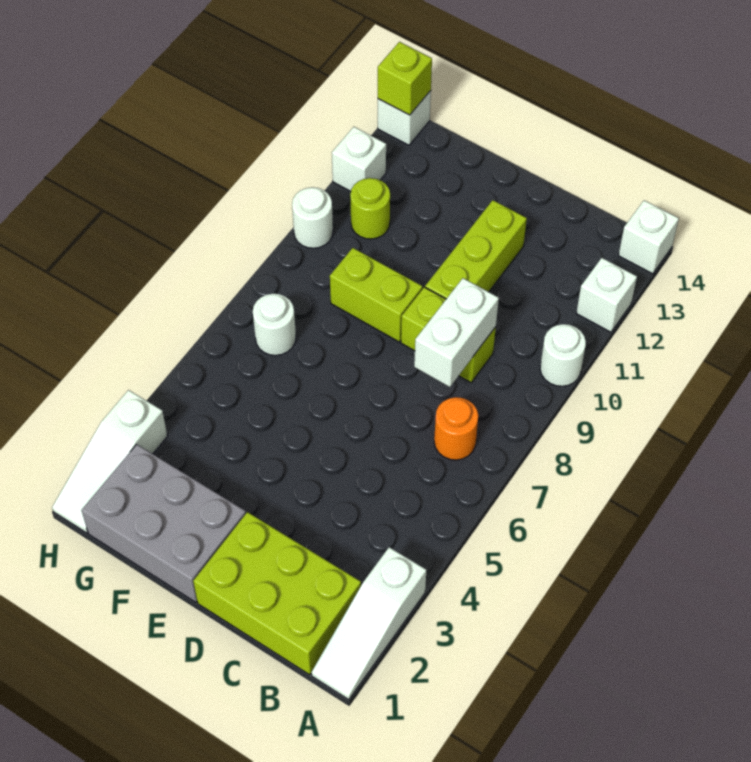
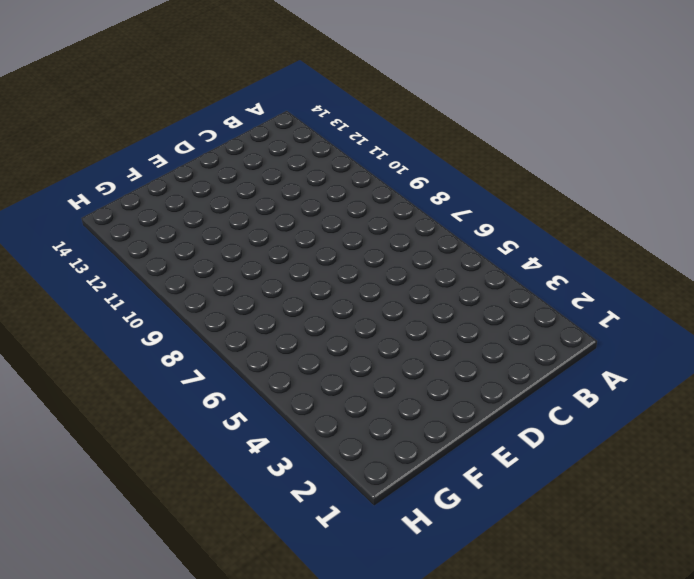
none -> white 1x3 slope [311,547,426,700]
none -> white 1x1 round brick [540,324,586,386]
none -> white 1x1 brick [576,258,637,332]

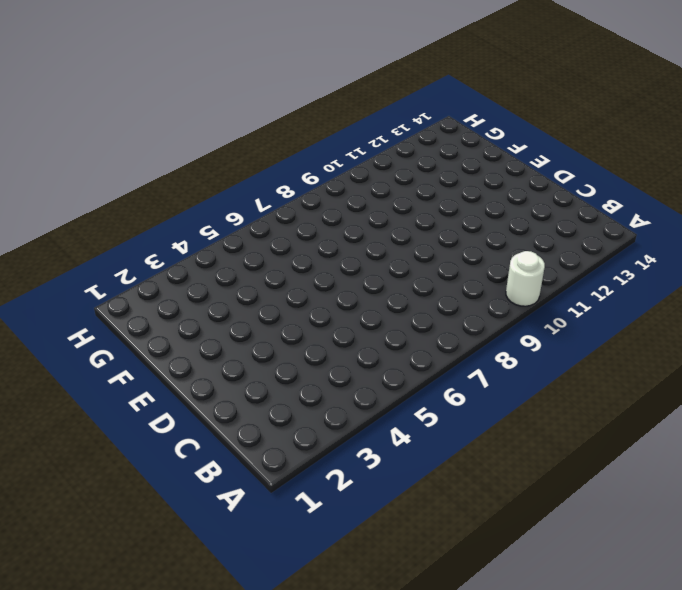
none -> white 1x3 slope [311,547,426,700]
none -> white 1x1 brick [576,258,637,332]
none -> white 1x1 brick [618,200,679,274]

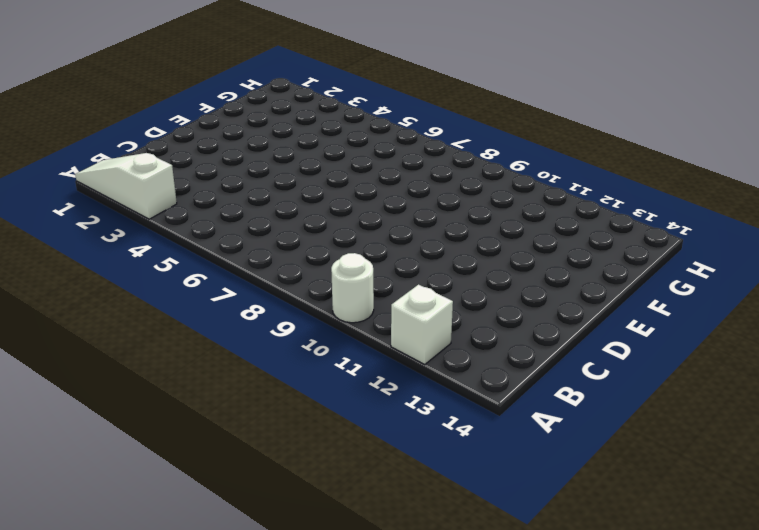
none -> white 1x1 brick [618,200,679,274]
none -> lime 2x3 brick [193,512,361,675]
none -> orange 1x1 round brick [434,397,478,460]

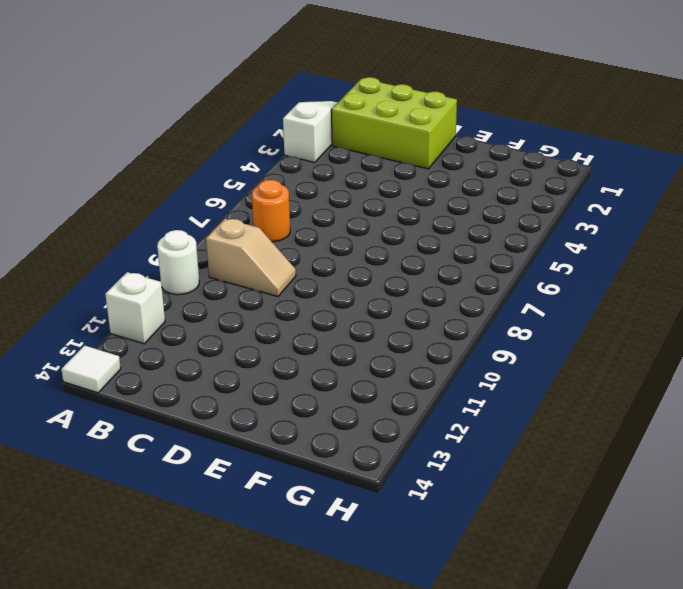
white 1x1 tile [61,346,121,393] -> white 1x1 brick [618,200,679,274]
tan 1x2 slope [206,219,296,296] -> lime 1x2 brick [401,287,496,382]
none -> lime 1x3 brick [425,200,527,299]
none -> grey 2x3 brick [81,444,246,602]
none -> lime 1x2 brick [330,248,422,342]

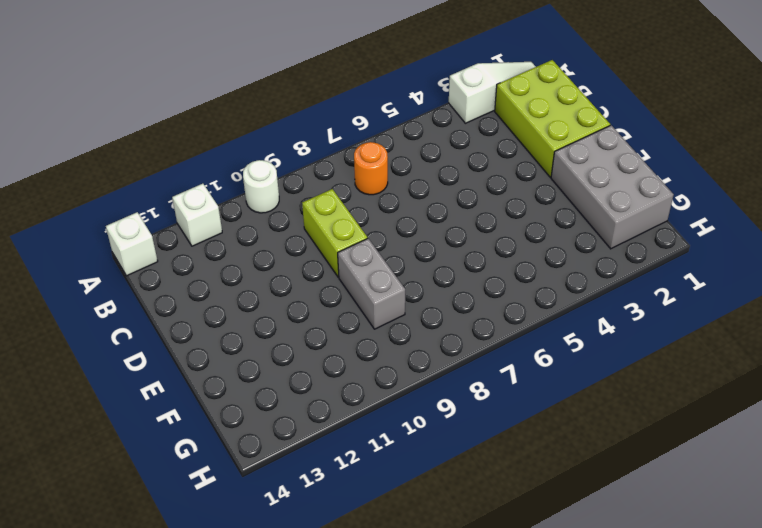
grey 1x2 brick [338,239,405,329] -> lime 1x2 brick [330,248,422,342]
none -> lime 1x3 brick [425,200,527,299]
none -> white 1x1 round brick [253,294,296,355]
none -> lime 1x1 round brick [350,178,390,239]

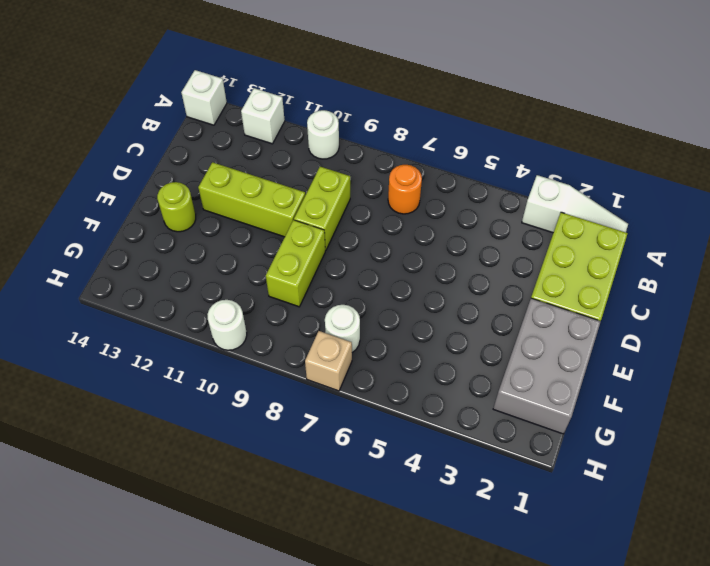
lime 1x1 round brick [157,182,196,232] -> lime 1x1 round brick moved to [350,178,390,239]
tan 1x1 brick [305,331,352,391] -> none
none -> white 1x3 slope [52,390,167,533]
none -> white 1x1 brick [332,127,386,191]
none -> white 1x1 brick [378,91,431,145]

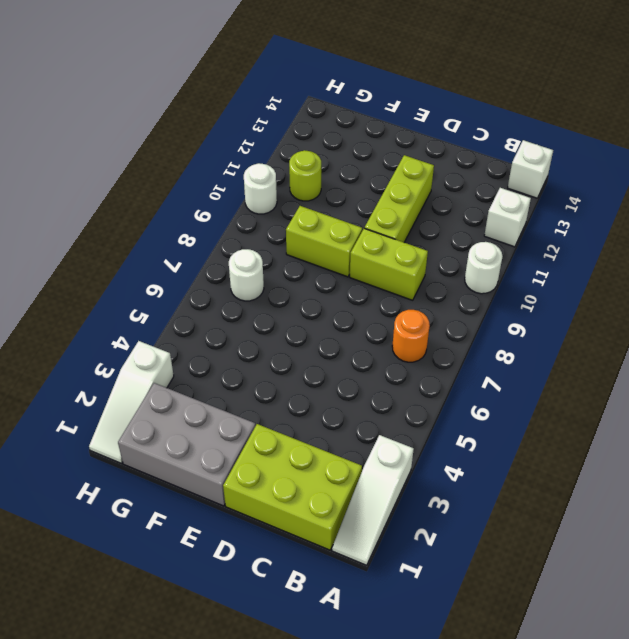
none -> white 1x1 brick [332,127,386,191]
none -> white 1x1 brick [378,91,431,145]
none -> white 1x2 brick [414,278,499,387]

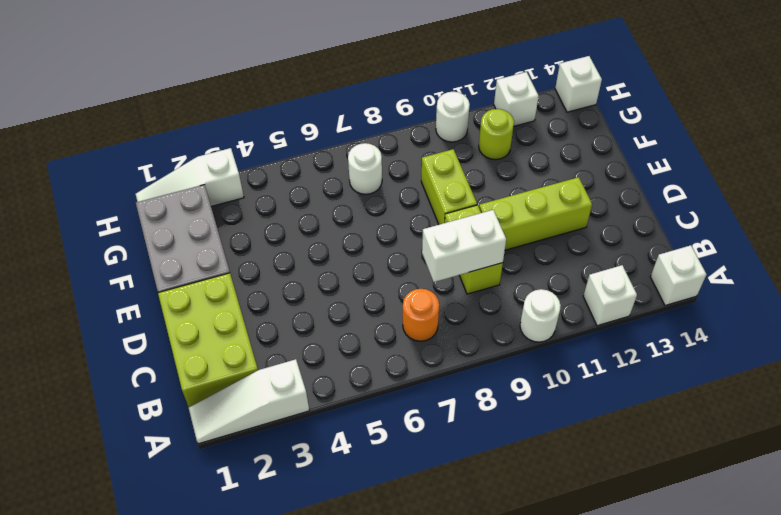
none -> lime 1x1 brick [378,42,432,115]

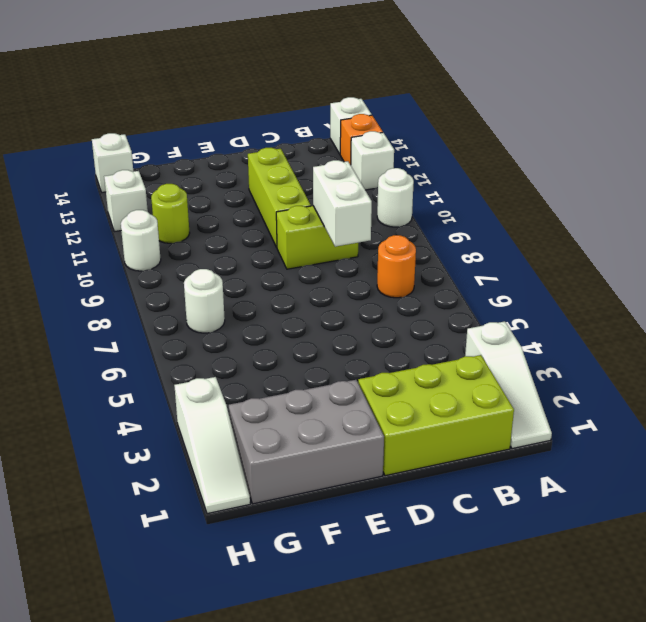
orange 1x1 brick [340,114,383,165] -> none
none -> lime 1x2 brick [330,248,422,342]
none -> lime 1x1 brick [378,42,432,115]

